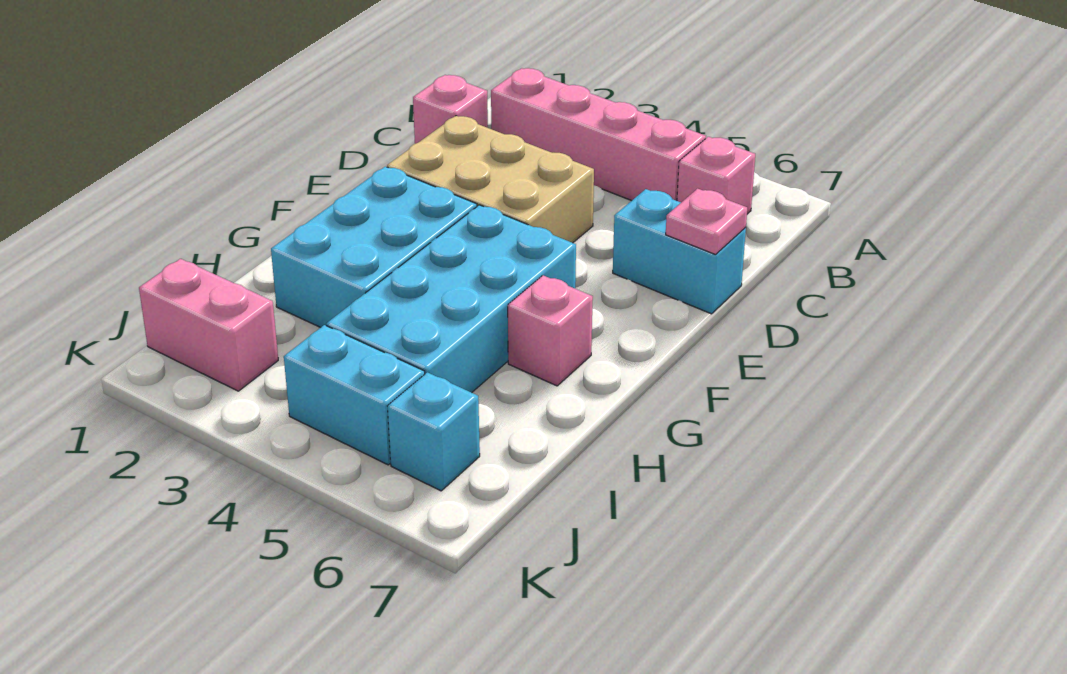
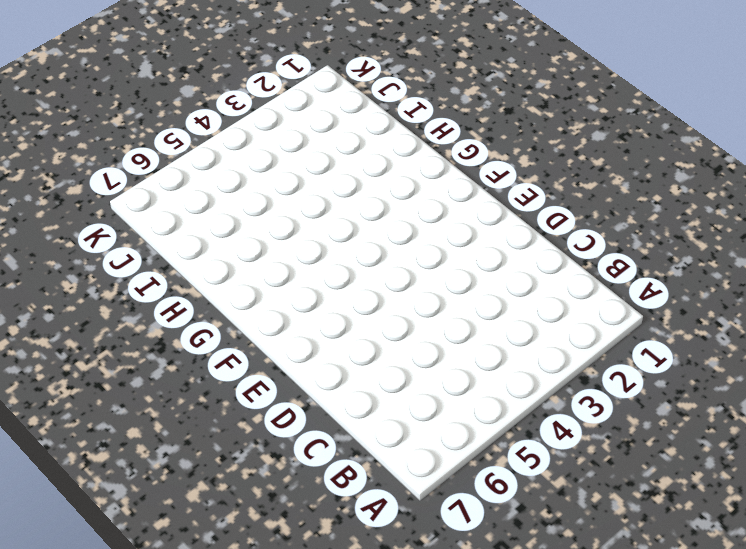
none -> pink 1x4 brick [491,68,706,201]
none -> pink 1x1 brick [677,137,755,214]
none -> pink 1x1 brick [413,75,488,144]

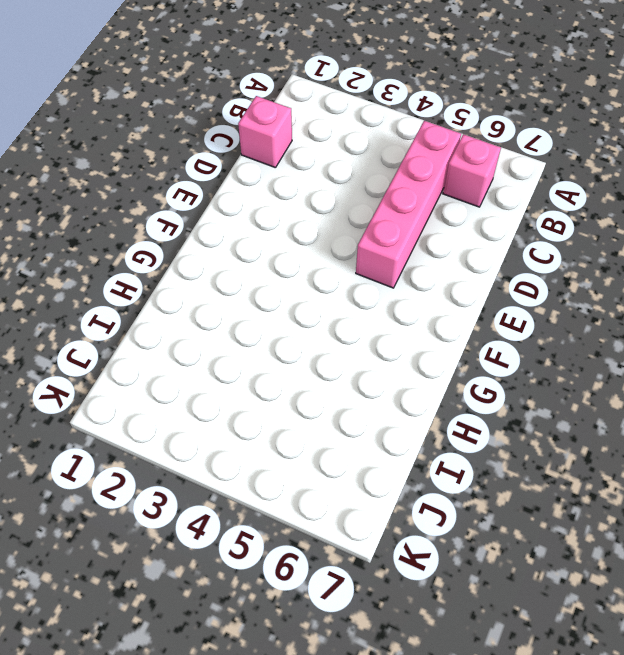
pink 1x4 brick [356,121,461,288] -> pink 1x4 brick turned to [491,68,706,201]
none -> tan 2x3 brick [387,116,594,243]
none -> cyan 1x2 brick [613,189,746,314]
none -> cyan 2x3 brick [271,167,477,327]

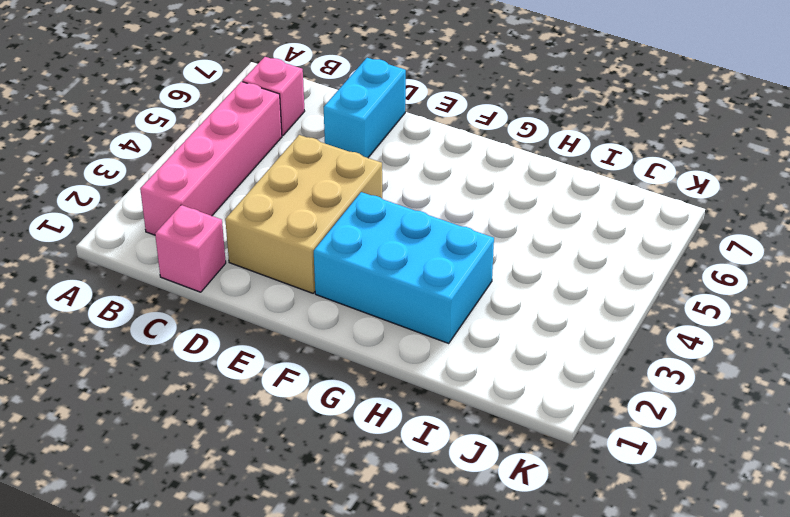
none -> cyan 2x4 brick [326,205,576,393]
none -> pink 1x1 brick [508,275,593,386]
none -> pink 1x2 brick [139,259,278,391]

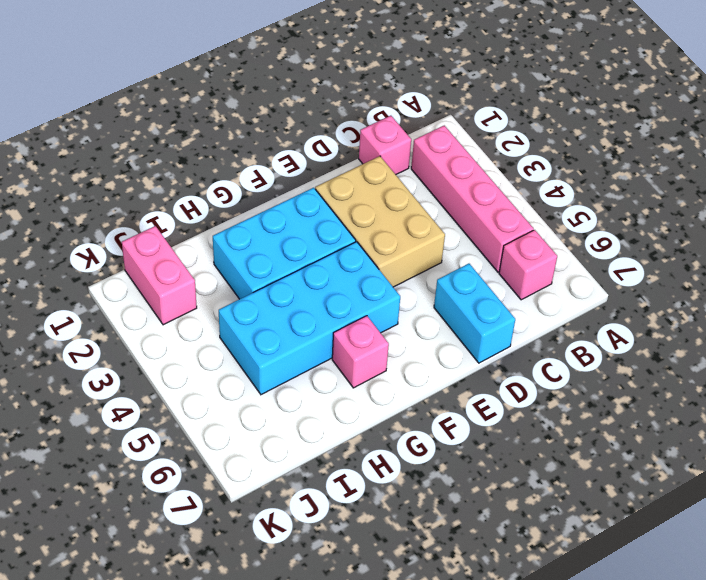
none -> cyan 1x2 brick [284,325,425,465]
none -> cyan 1x1 brick [388,372,480,491]
none -> pink 1x1 plate [666,189,747,255]

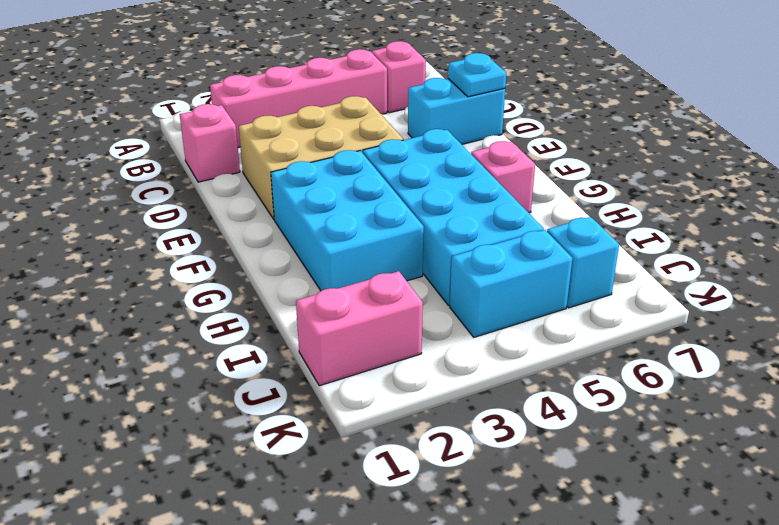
cyan 1x1 plate [448,53,506,97] -> pink 1x1 plate [666,189,747,255]

